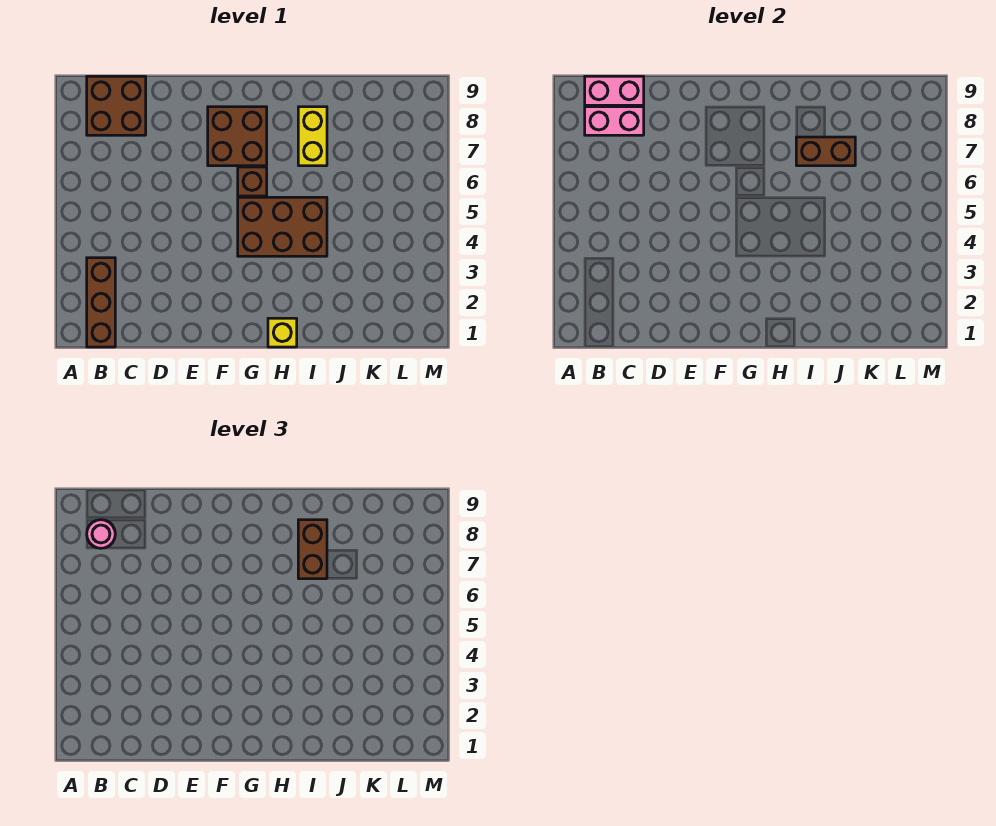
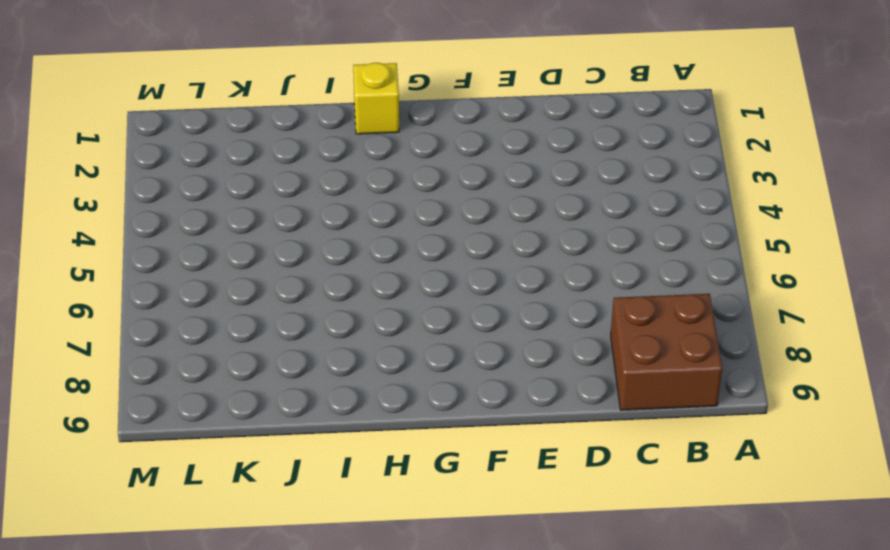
none -> brown 1x3 brick [87,258,115,347]
none -> brown 2x2 brick [208,107,267,166]
none -> brown 2x3 brick [238,197,327,256]

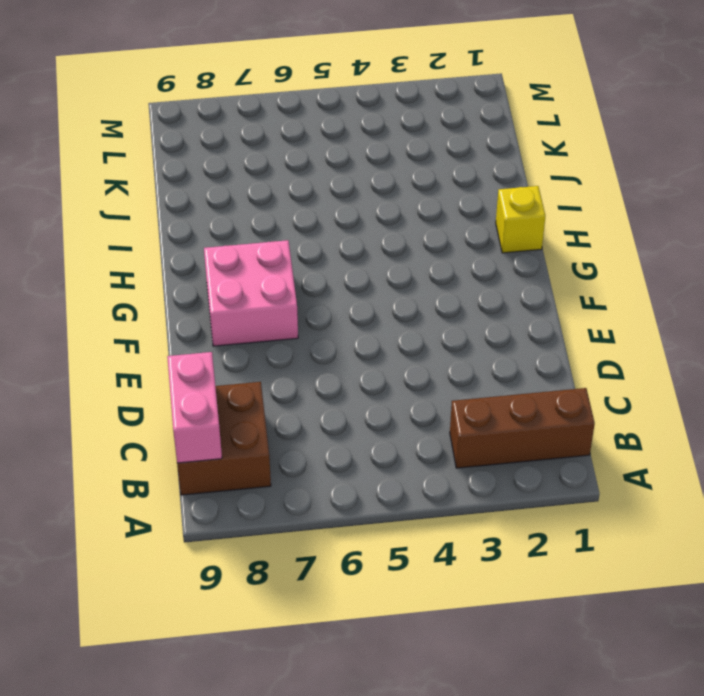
pink 2x2 brick [204,240,298,346] -> brown 2x2 brick [208,107,267,166]
none -> brown 2x3 brick [238,197,327,256]
none -> brown 1x1 brick [238,167,267,196]
none -> yellow 1x2 brick [298,107,327,166]

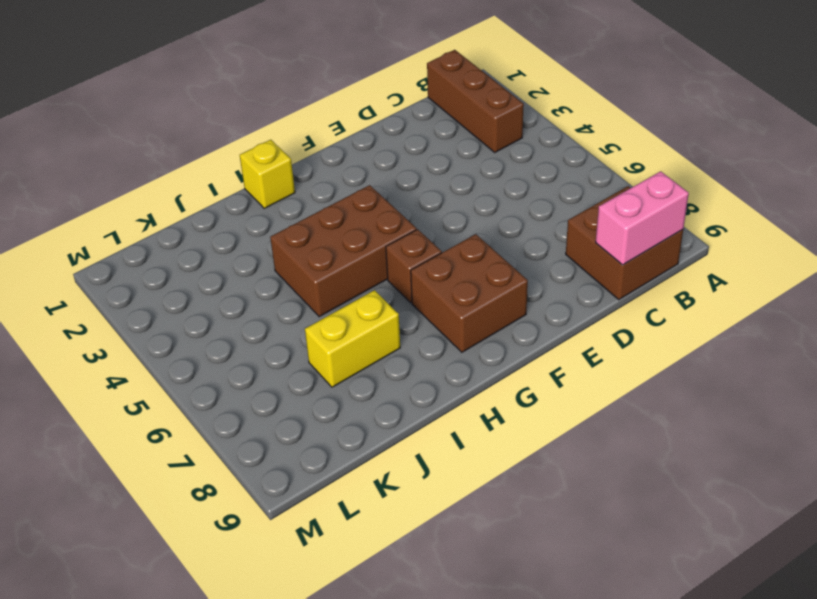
yellow 1x2 brick [305,290,400,387] -> yellow 1x2 brick turned to [298,107,327,166]
none -> pink 1x2 brick [585,107,644,135]
none -> brown 1x2 brick [796,137,855,166]
none -> pink 1x1 round brick [87,520,115,548]

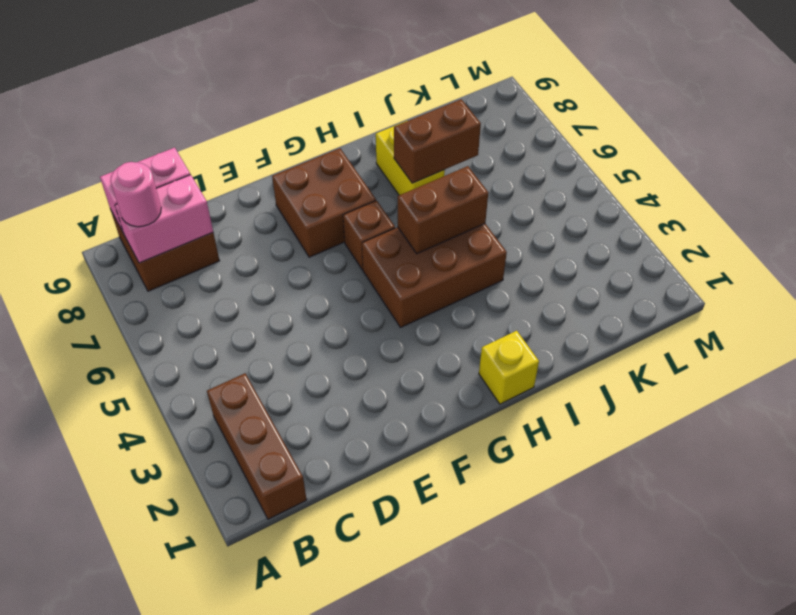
brown 1x2 brick [398,166,488,254] -> brown 1x2 brick turned to [298,520,327,579]

